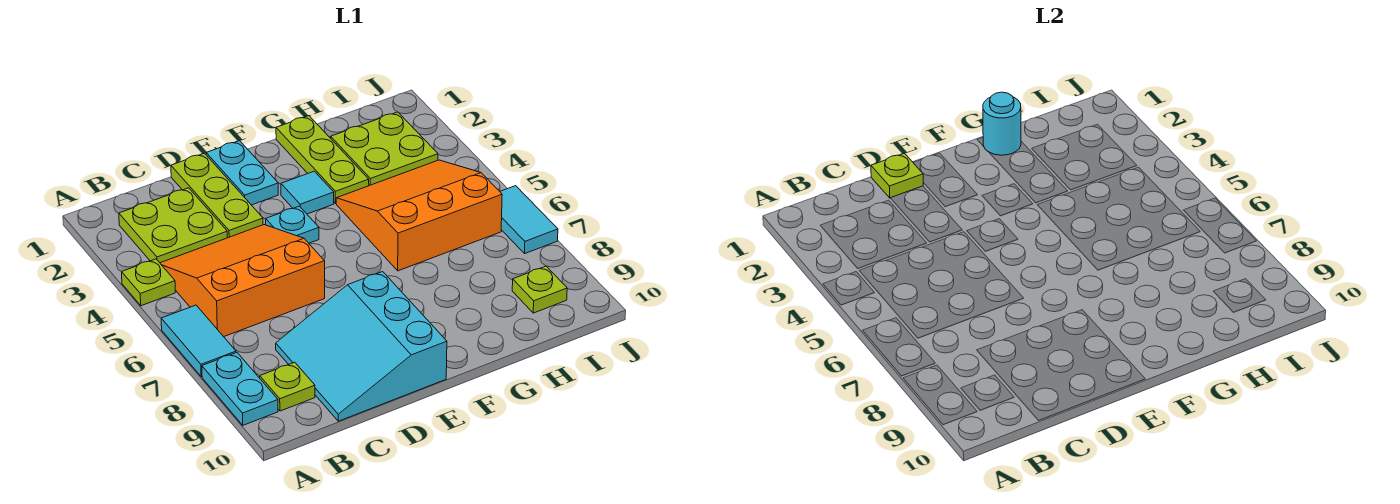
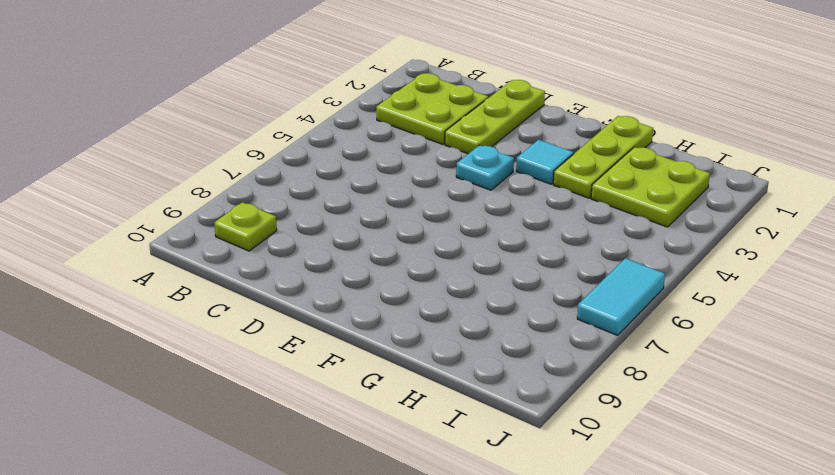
none -> lime 1x1 plate [122,259,175,306]
none -> cyan 1x2 tile [161,305,236,377]
none -> cyan 1x2 plate [202,353,278,425]

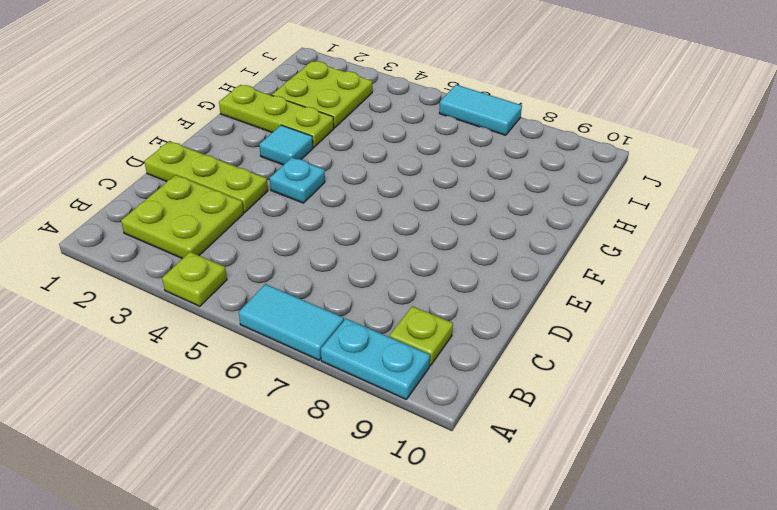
none -> orange 3x3 slope [160,225,325,337]
none -> cyan 3x3 slope [276,272,447,421]
none -> cyan 1x2 plate [206,141,278,205]

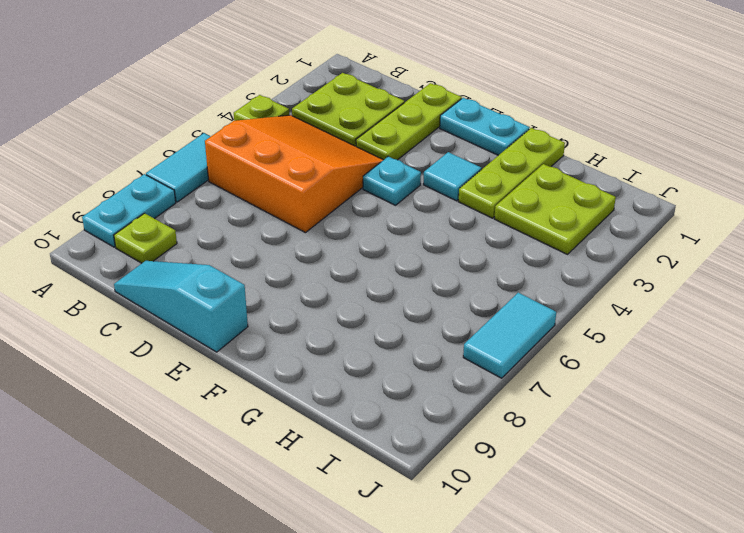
cyan 1x3 slope [114,261,248,352] -> cyan 3x3 slope [276,272,447,421]
cyan 1x2 plate [440,98,530,155] -> cyan 1x2 plate turned to [206,141,278,205]
none -> orange 3x3 slope [336,160,502,271]
none -> lime 1x1 plate [512,266,567,313]
none -> lime 1x1 plate [871,153,923,198]

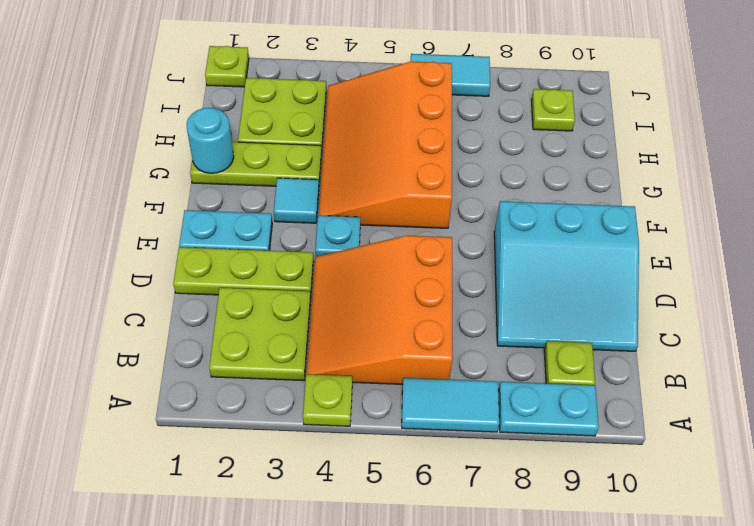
orange 3x4 slope [319,62,452,228] -> orange 3x3 slope [336,160,502,271]
lime 1x1 plate [205,46,249,87] -> lime 1x1 plate moved to [871,153,923,198]

